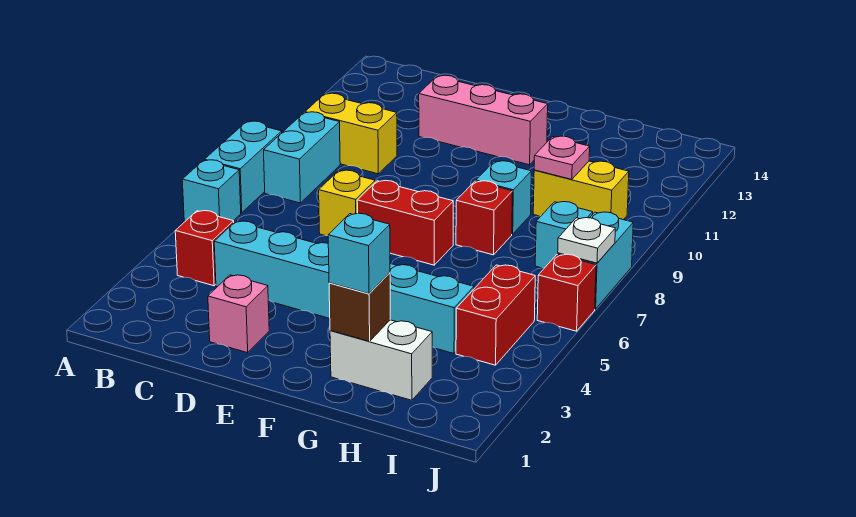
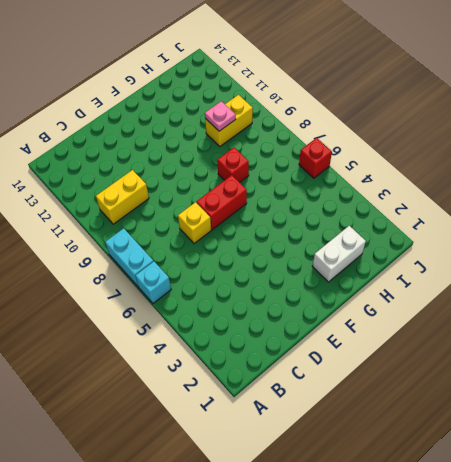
none -> red 1x1 brick [175,211,234,286]
none -> cyan 1x2 brick [264,112,340,203]
none -> cyan 1x6 brick [214,221,474,353]

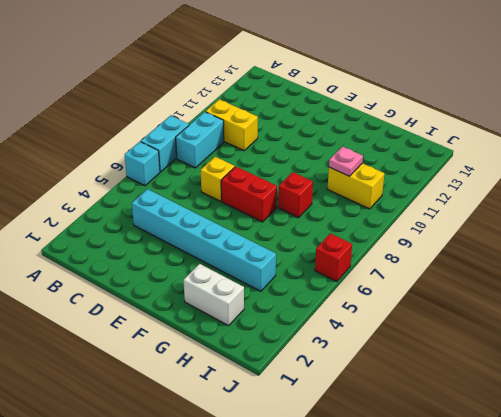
none -> red 1x1 brick [175,211,234,286]
none -> pink 1x1 brick [208,275,269,353]
none -> pink 1x3 brick [419,75,548,165]

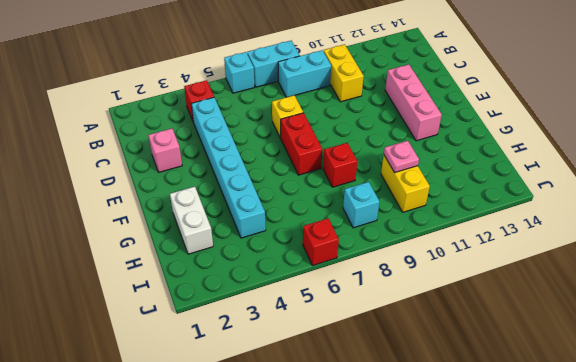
none -> cyan 1x1 brick [476,161,531,234]
none -> red 1x2 brick [456,265,535,365]
none -> cyan 1x2 brick [558,212,633,309]

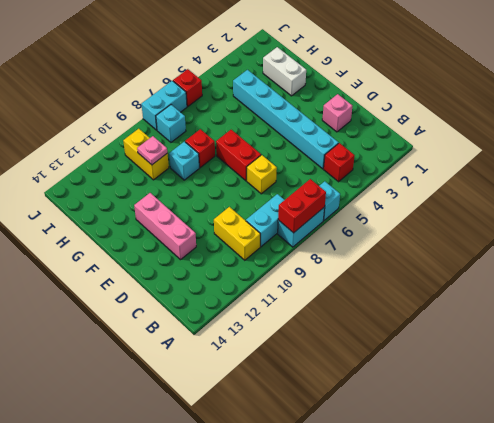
red 1x2 brick [278,179,326,233] -> red 1x2 brick moved to [456,265,535,365]
none -> brown 1x1 brick [329,273,390,341]
none -> white 1x1 plate [558,218,615,263]
none -> cyan 1x1 brick [328,213,390,294]

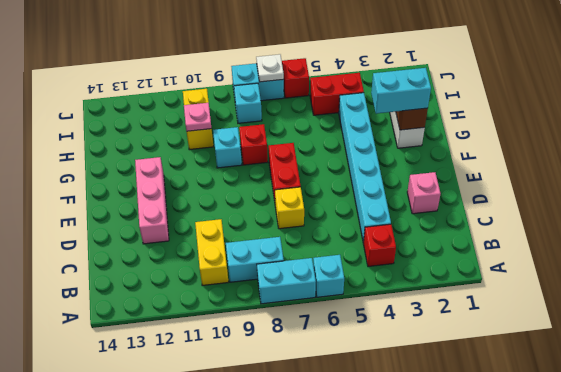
cyan 1x2 brick [371,68,431,114] -> cyan 1x1 brick [328,213,390,294]

